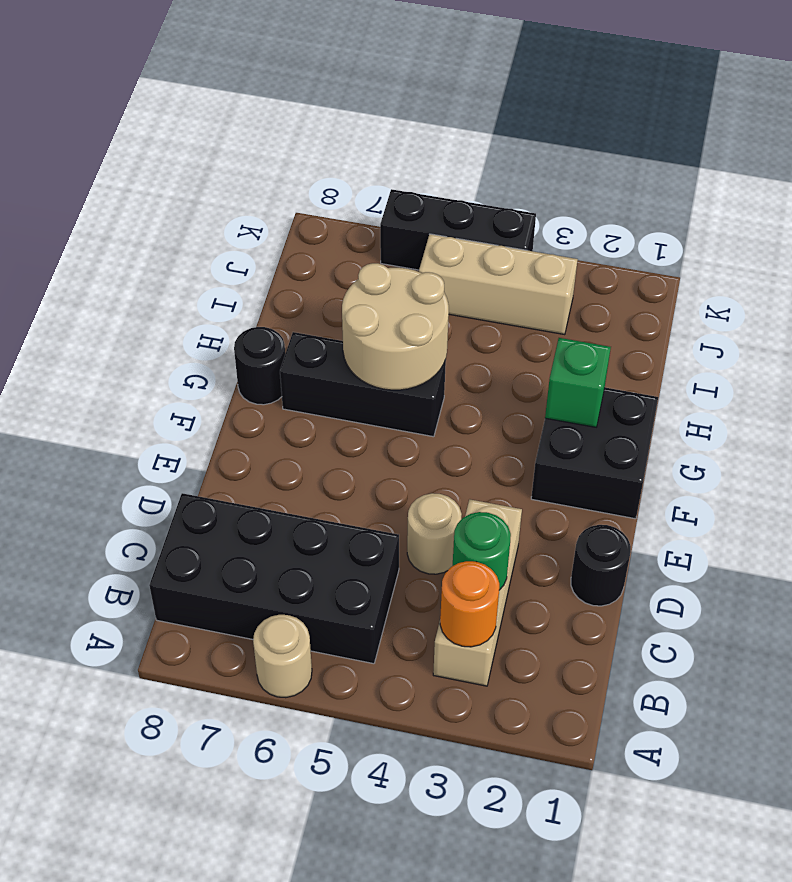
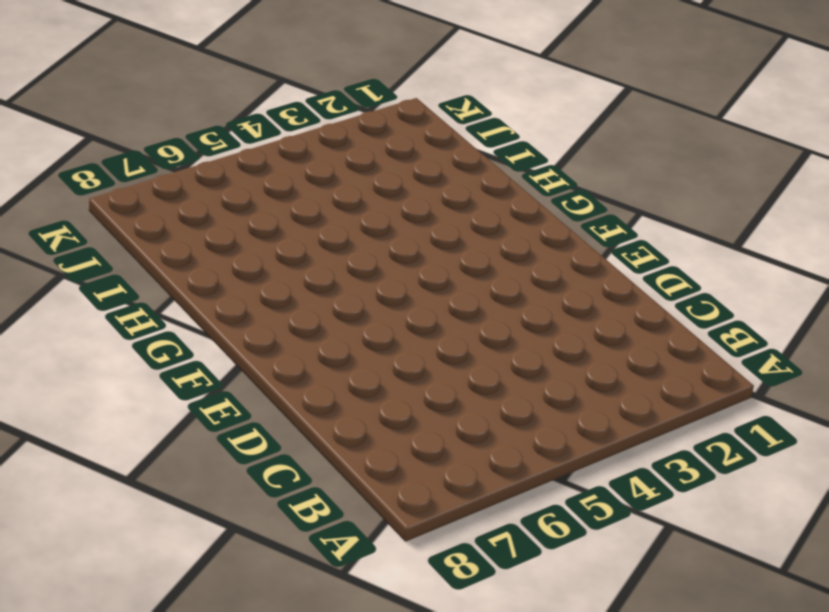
none -> tan 1x1 round brick [253,615,312,698]
none -> tan 1x3 brick [433,499,522,686]
none -> black 2x4 brick [149,493,399,664]

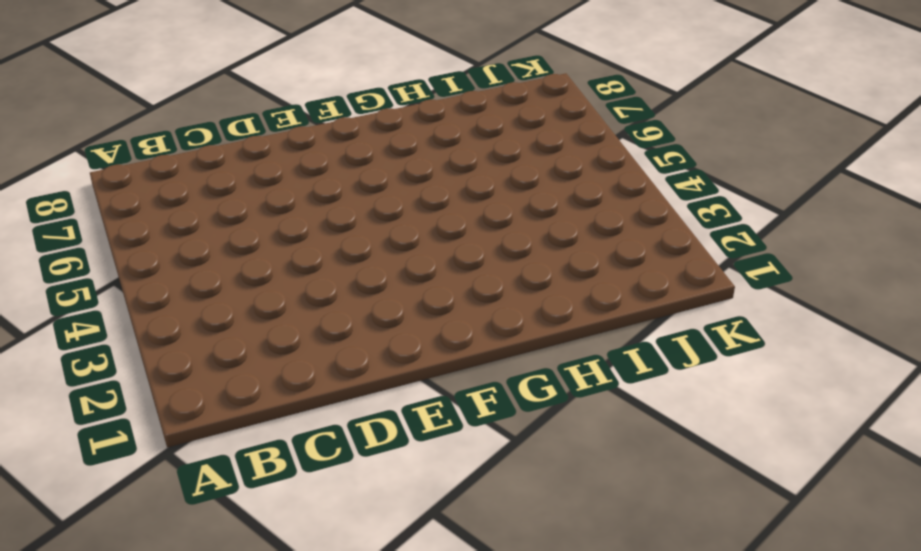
none -> tan 1x1 round brick [253,615,312,698]
none -> tan 1x3 brick [433,499,522,686]
none -> black 2x4 brick [149,493,399,664]

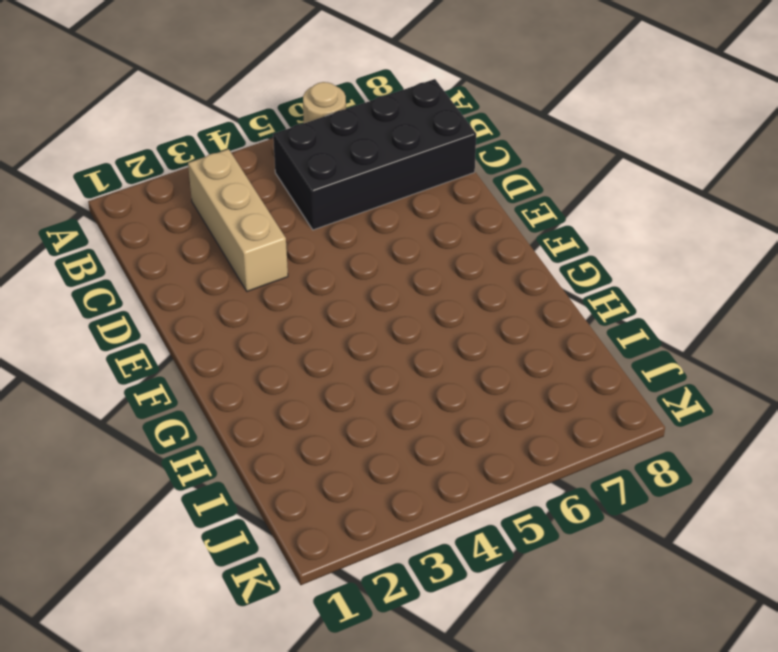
none -> black 1x1 round brick [571,525,631,606]
none -> tan 1x1 round brick [407,493,462,574]
none -> black 2x2 brick [531,388,658,519]

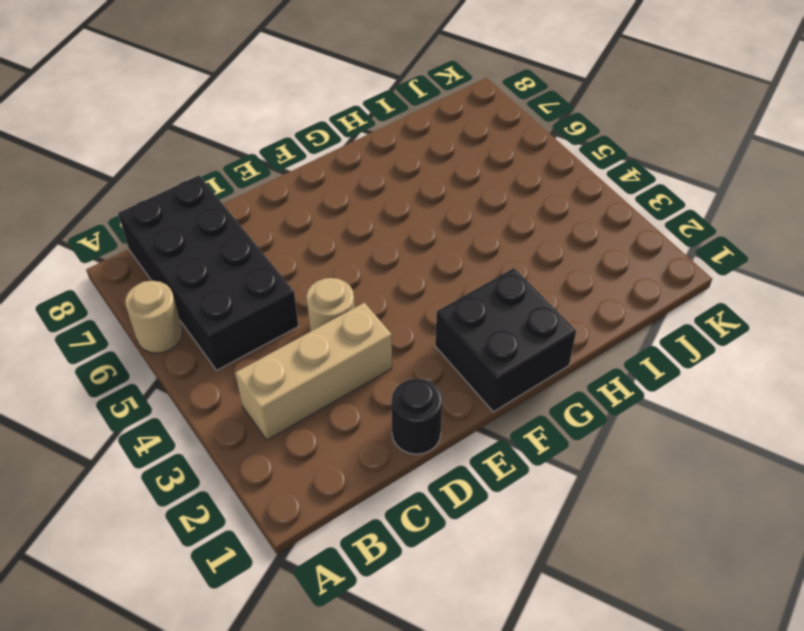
none -> black 1x3 brick [280,332,446,437]
none -> black 1x1 round brick [234,327,285,405]
none -> tan 1x3 brick [419,234,578,335]

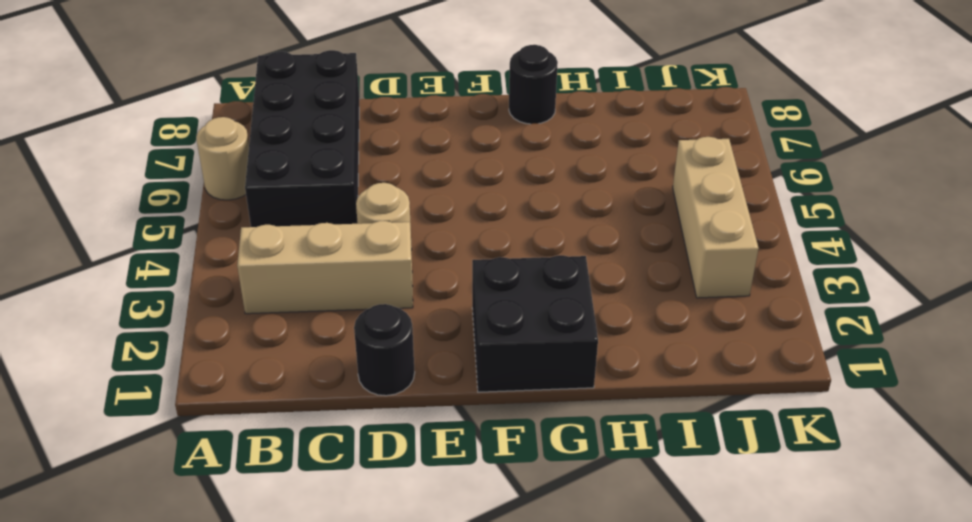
none -> black 1x3 brick [280,332,446,437]
none -> black 1x3 brick [380,189,536,270]
none -> orange 1x1 round brick [440,561,499,647]

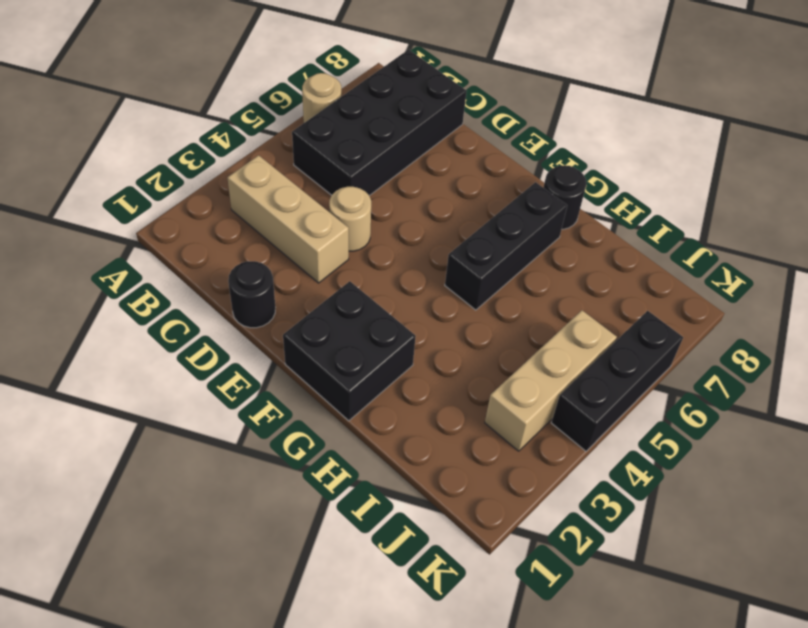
none -> orange 1x1 round brick [440,561,499,647]
none -> green 1x1 round brick [453,512,511,590]
none -> green 1x1 brick [545,338,611,427]

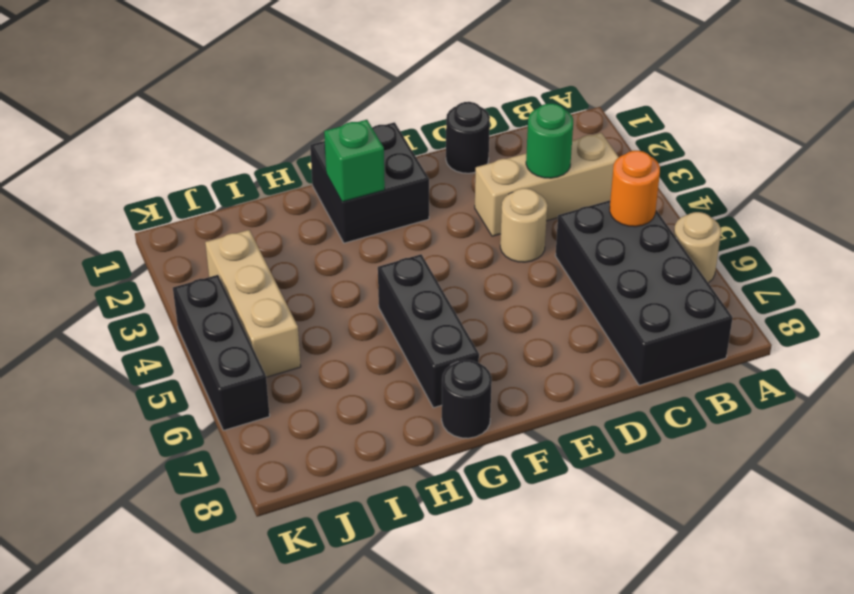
orange 1x1 round brick [610,151,660,227] -> orange 1x1 round brick moved to [440,561,499,647]
none -> tan 2x2 round brick [342,263,449,390]

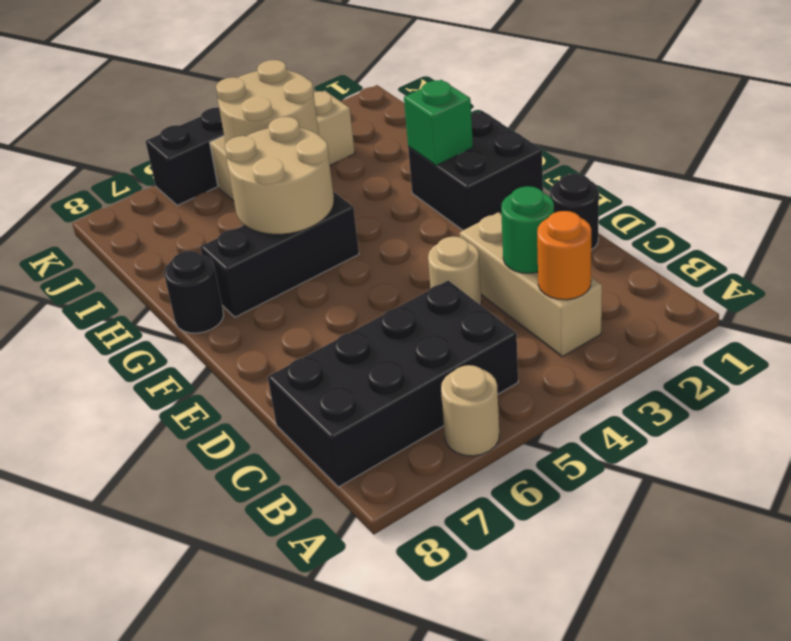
tan 2x2 round brick [216,60,319,143] -> none

